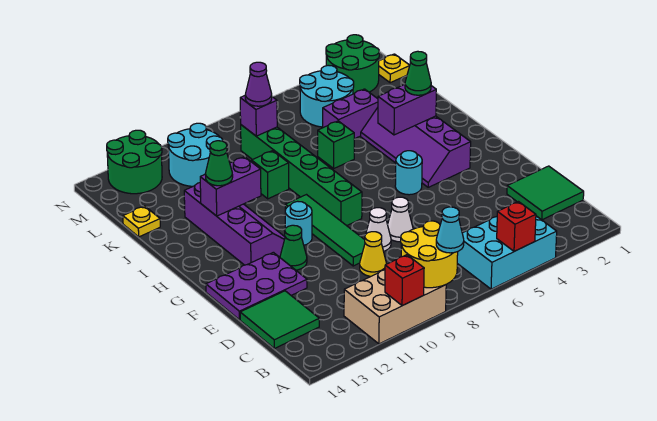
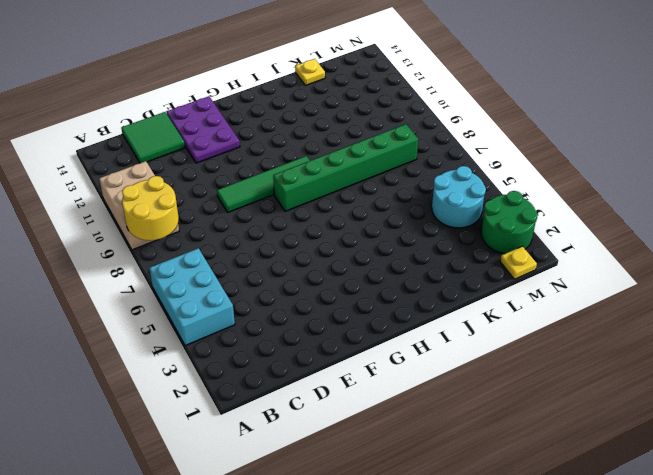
none -> green 2x2 tile [507,166,584,220]
none -> yellow 1x1 cone [360,232,387,276]
none -> white 1x1 cone [388,197,413,242]
none -> white 1x1 cone [366,208,391,251]

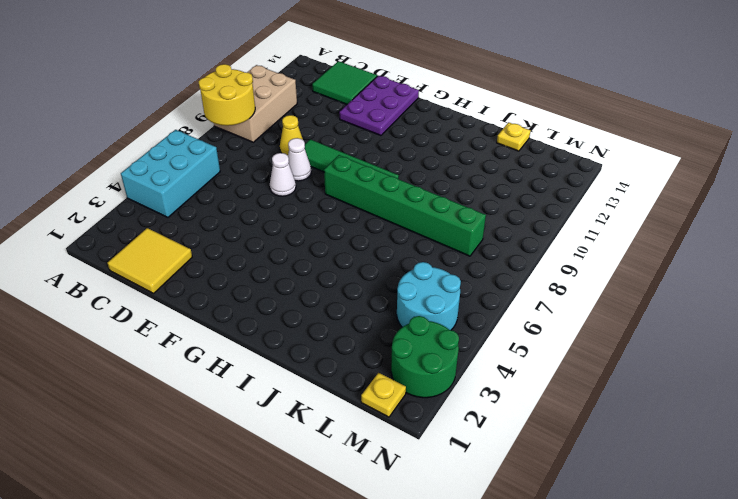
yellow 2x2 tile [108,228,192,293] -> green 2x2 tile [507,166,584,220]
none -> green 1x1 cone [280,225,307,270]
none -> purple 2x4 slope [361,108,471,187]
none -> cyan 1x1 round brick [395,151,422,195]
none -> cyan 1x1 round brick [285,201,312,245]

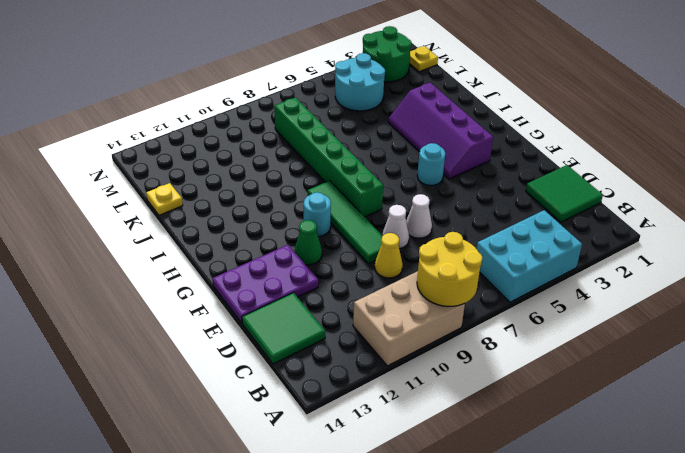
none -> purple 2x4 slope [184,183,285,265]
none -> green 1x1 brick [318,121,354,168]
none -> green 1x1 brick [252,151,289,199]
none -> purple 1x2 brick [323,89,378,139]

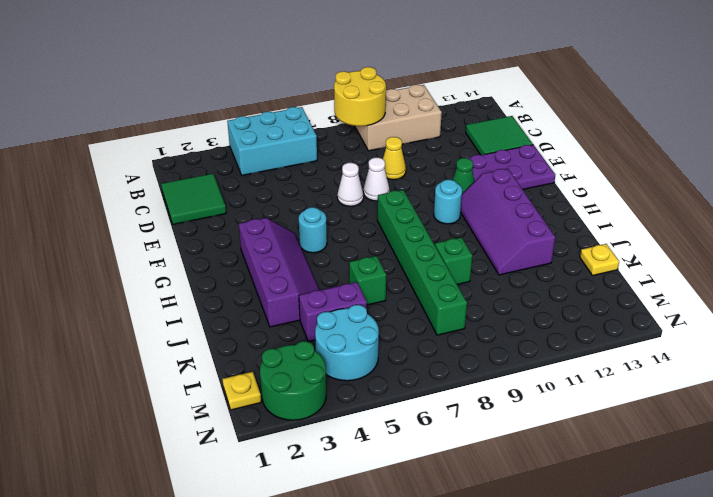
none -> green 1x4 tile [285,195,365,266]
none -> cyan 2x2 round brick [168,123,223,186]
none -> green 2x2 round brick [107,130,162,194]
none -> red 1x1 brick [497,202,536,251]

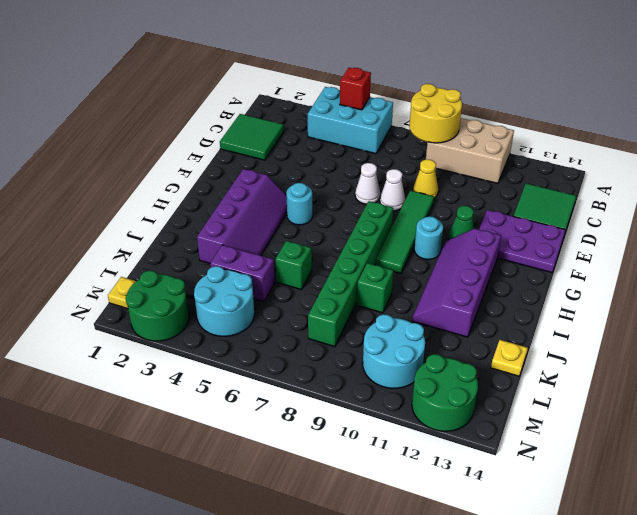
none -> red 1x1 brick [385,255,424,306]
none -> purple 1x2 brick [378,84,436,135]
none -> purple 1x2 brick [200,157,261,216]
none -> purple 1x1 brick [240,96,277,136]

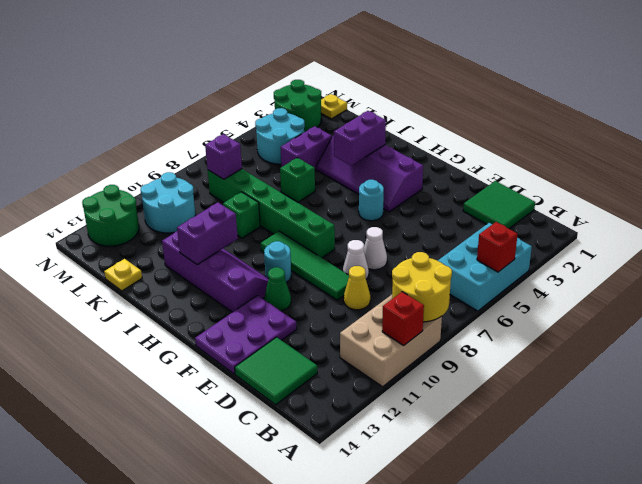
none -> cyan 1x1 cone [436,207,464,253]
none -> green 1x1 cone [405,51,431,95]
none -> green 1x1 cone [205,141,233,186]
none -> purple 1x1 cone [245,62,272,106]

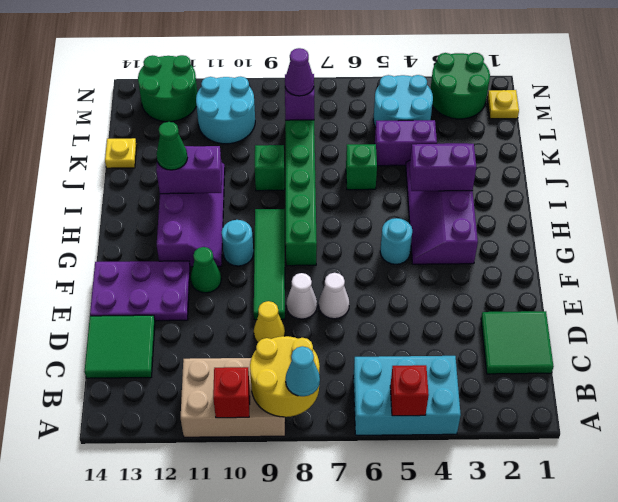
none -> green 1x1 cone [405,51,431,95]

